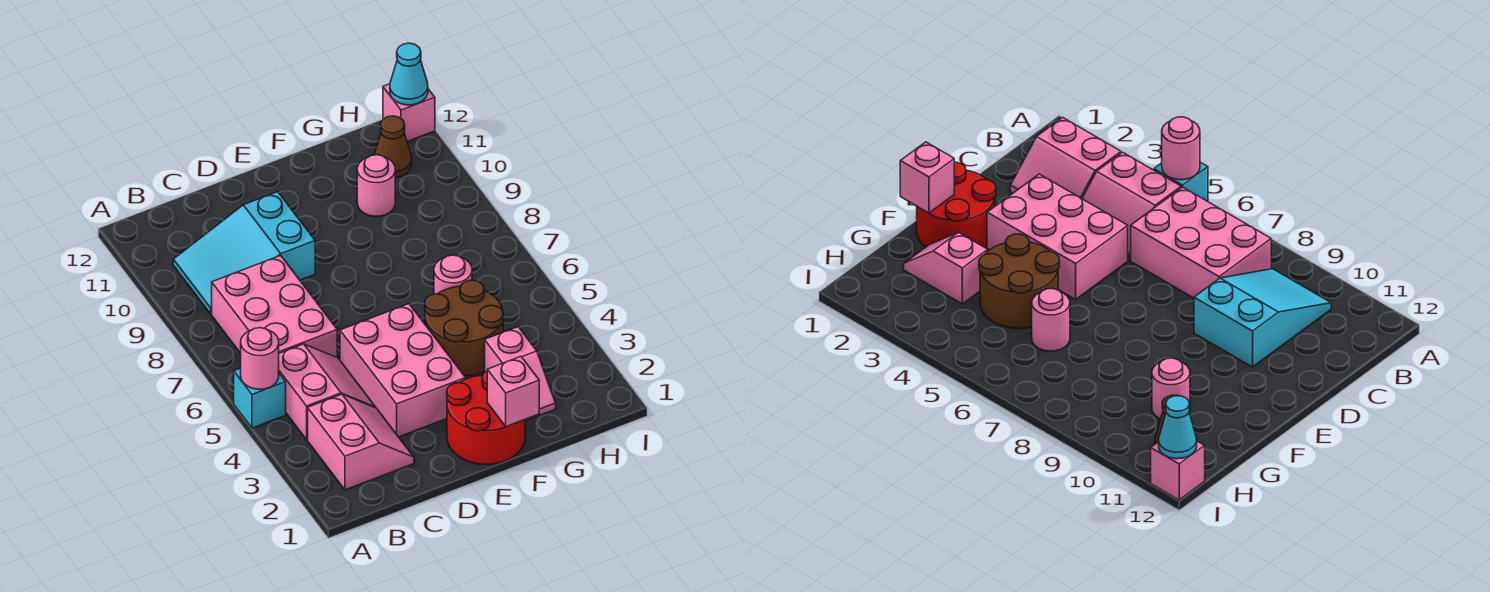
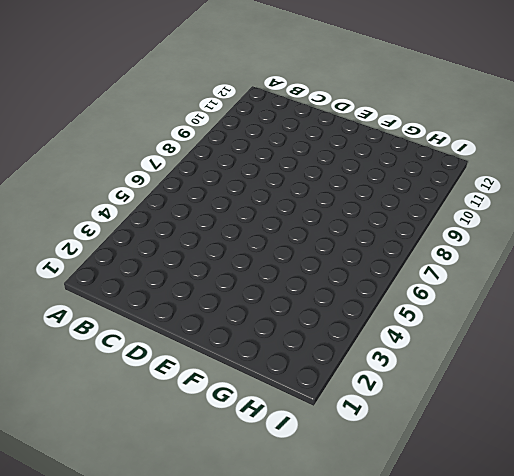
none -> cyan 1x1 brick [234,368,286,428]
none -> pink 2x2 slope [308,394,414,490]
none -> pink 2x2 slope [279,344,376,440]

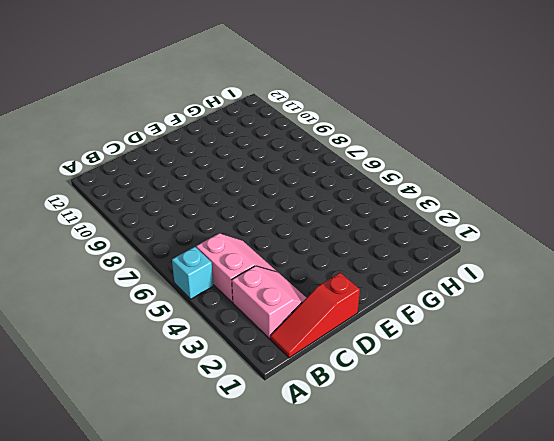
red 1x3 slope [270,273,360,358] -> none
none -> pink 2x3 brick [212,255,337,357]
none -> cyan 2x3 slope [173,192,315,314]
none -> pink 2x3 brick [340,304,466,437]

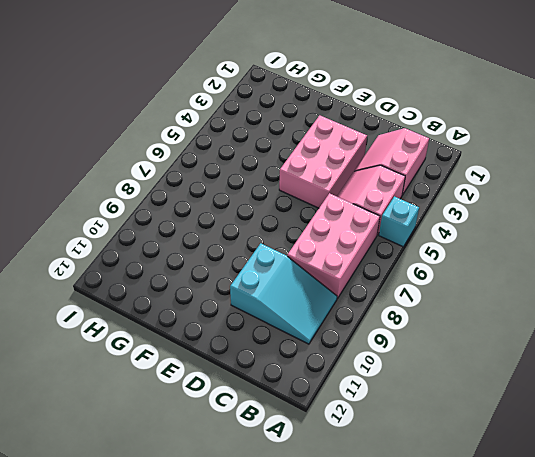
none -> red 2x2 round brick [447,371,525,465]
none -> brown 2x2 round brick [425,280,503,376]
none -> pink 1x2 slope [485,327,556,421]

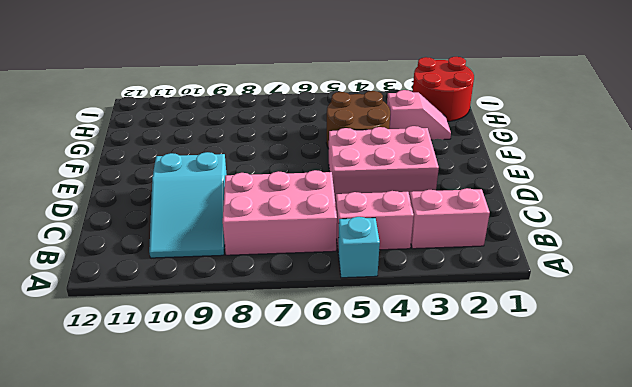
red 2x2 round brick [413,57,474,122] -> red 2x2 round brick moved to [447,371,525,465]
none -> pink 1x1 round brick [434,255,472,294]
none -> pink 1x1 round brick [357,155,395,216]
none -> brown 1x1 cone [374,116,412,178]

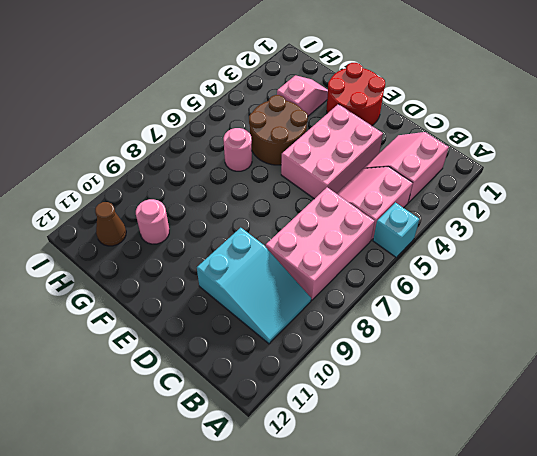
none -> pink 1x1 brick [383,84,435,142]
none -> pink 1x1 round brick [241,328,279,389]
none -> pink 1x1 brick [487,356,539,427]

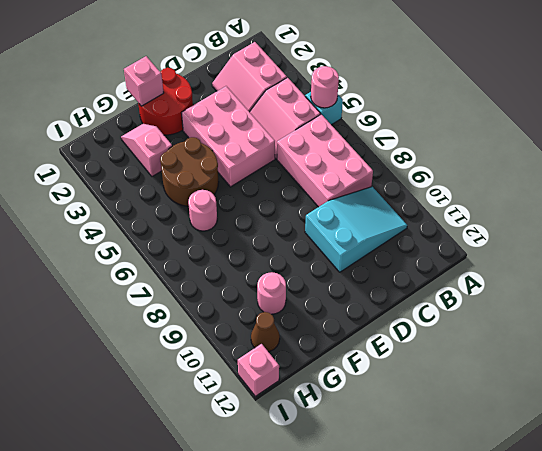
none -> cyan 1x1 cone [390,43,428,105]

